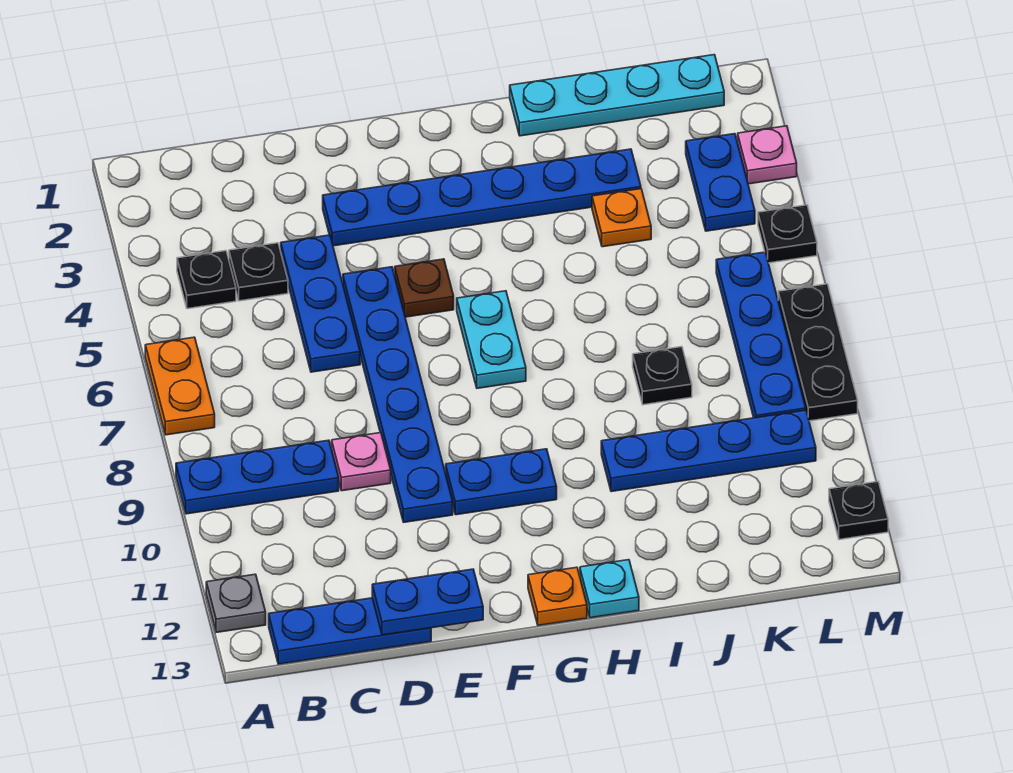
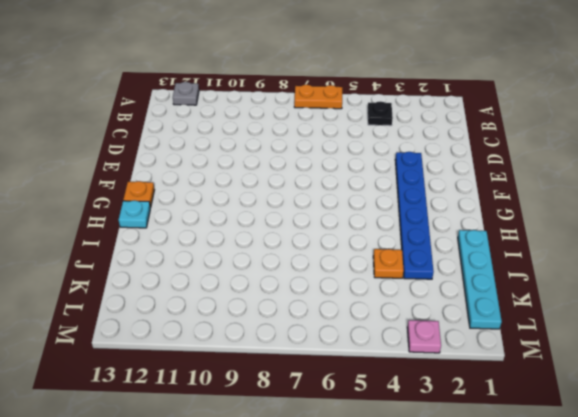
none -> blue 1x3 plate [176,440,339,514]
none -> blue 1x3 plate [269,598,431,664]
none -> black 1x1 plate [229,243,288,301]

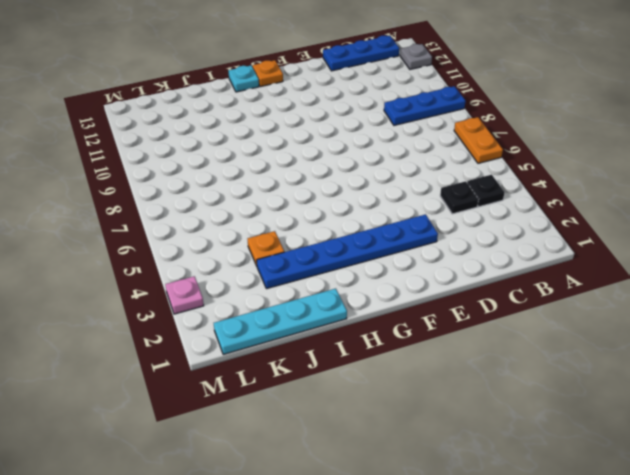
none -> blue 1x3 plate [281,235,360,372]
none -> pink 1x1 plate [332,433,391,491]
none -> blue 1x6 plate [343,267,453,522]

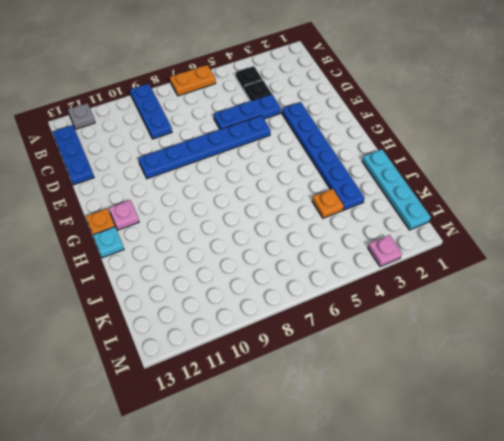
pink 1x1 plate [109,200,139,230] -> pink 1x1 plate moved to [332,433,391,491]
none -> brown 1x1 plate [395,259,454,317]
none -> blue 1x2 plate [446,449,557,515]
none -> cyan 1x2 plate [457,291,526,388]

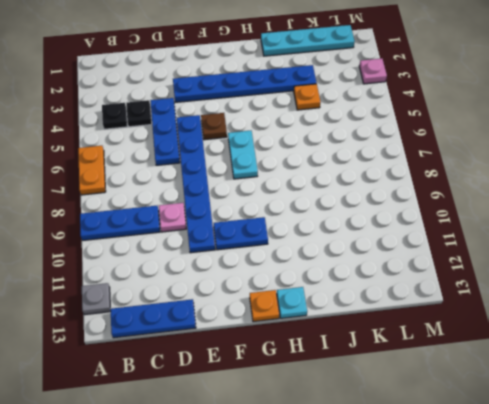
none -> blue 1x4 plate [601,410,816,492]
none -> black 1x1 plate [633,347,692,405]
none -> blue 1x2 plate [686,134,755,231]

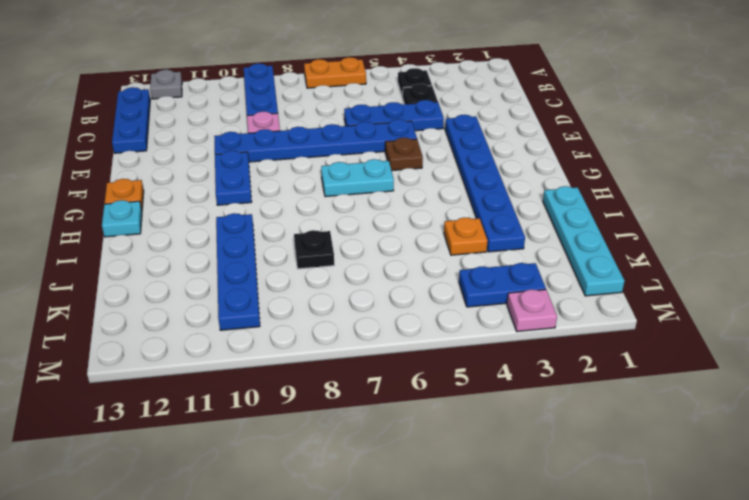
none -> blue 1x4 plate [716,252,806,418]
none -> black 1x1 plate [758,205,817,263]
none -> black 1x3 plate [778,284,858,421]

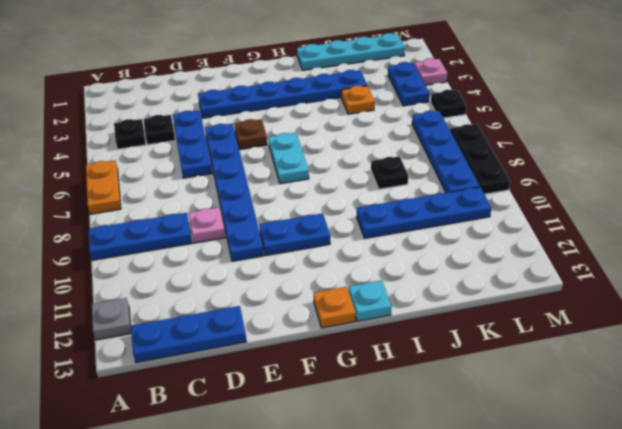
none -> black 1x1 plate [829,482,888,540]
none -> blue 1x2 plate [372,569,483,635]

